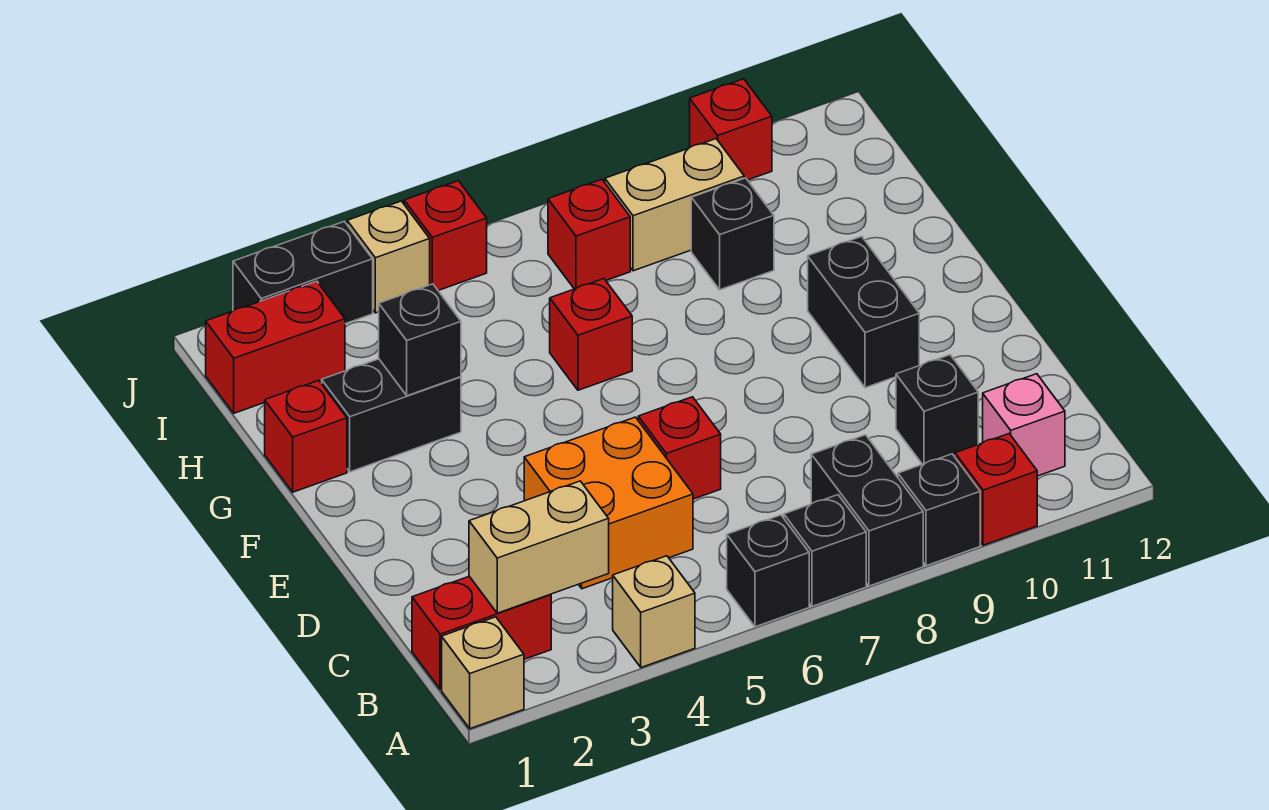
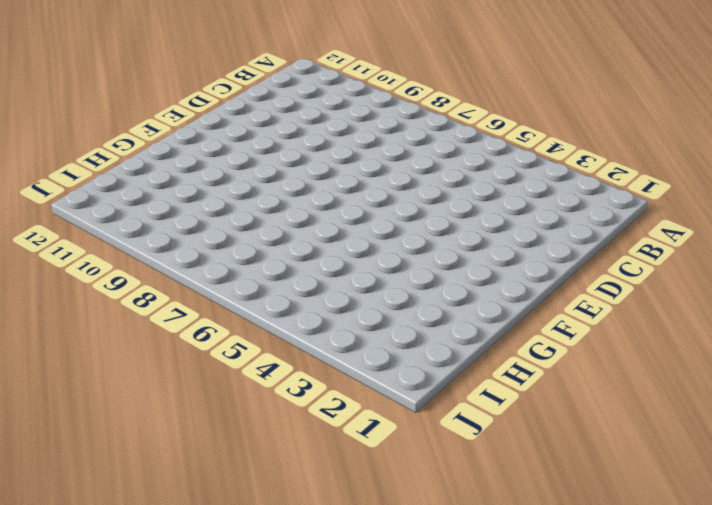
none -> tan 1x1 brick [442,617,524,729]
none -> tan 1x1 brick [613,556,695,667]
none -> black 1x1 brick [727,515,809,627]

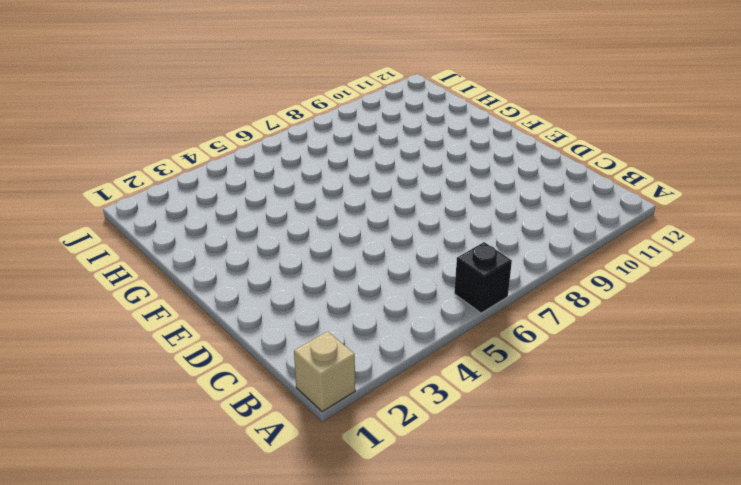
none -> tan 1x1 brick [613,556,695,667]
none -> black 1x1 brick [784,495,866,606]
none -> black 1x2 brick [811,435,923,586]

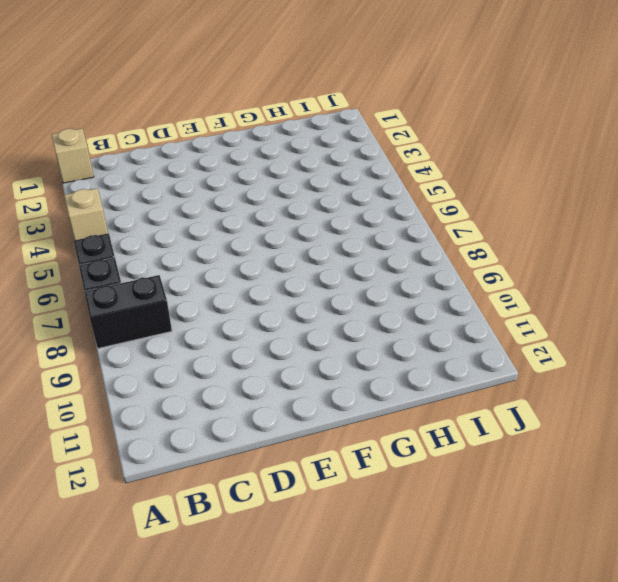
none -> black 1x1 brick [898,454,980,566]
none -> red 1x1 brick [955,434,1037,545]
none -> red 1x2 brick [412,576,551,689]

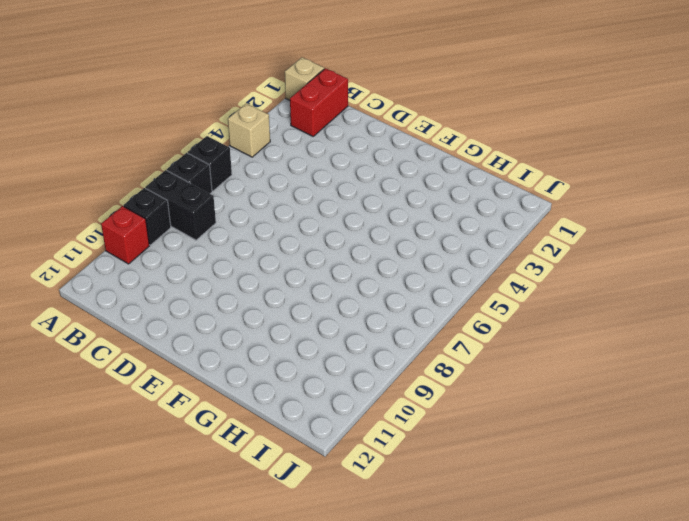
none -> pink 1x1 brick [983,374,1065,476]
none -> orange 2x2 brick [524,417,693,589]
none -> black 1x1 brick [896,355,978,464]

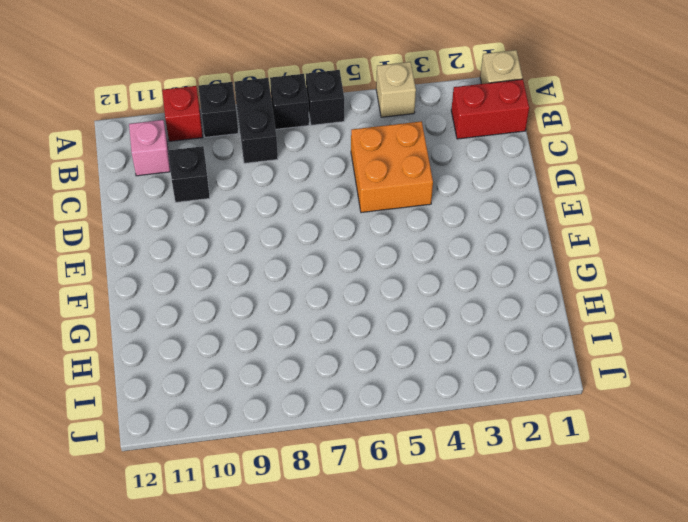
none -> red 1x1 brick [638,397,721,499]
none -> black 1x2 brick [808,236,919,388]
none -> red 1x1 brick [265,380,347,492]

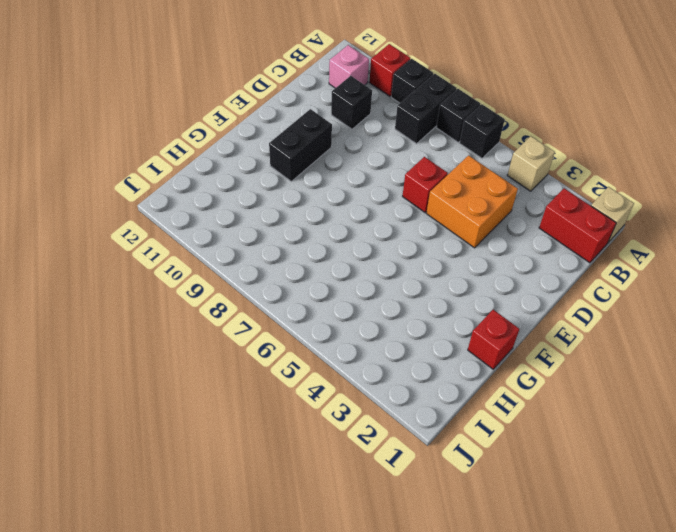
none -> black 1x2 brick [322,359,461,472]
none -> red 1x1 brick [550,279,632,390]
none -> black 1x1 brick [691,178,774,290]

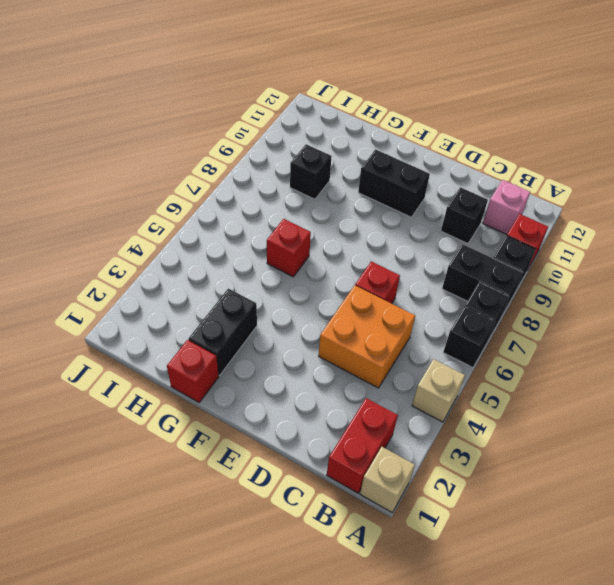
none -> red 1x2 brick [206,281,345,413]
none -> red 1x1 brick [548,180,630,289]
none -> tan 1x2 brick [605,139,744,271]

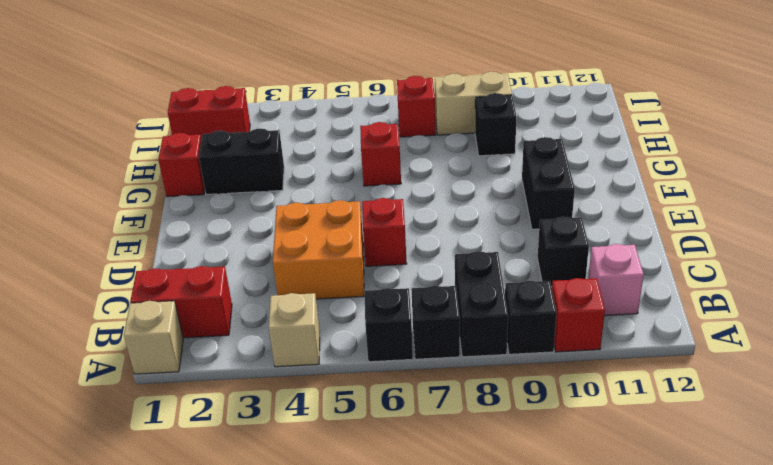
none -> black 1x2 brick [233,221,373,324]
none -> tan 1x1 brick [347,201,430,313]
none -> red 1x1 brick [404,181,487,290]

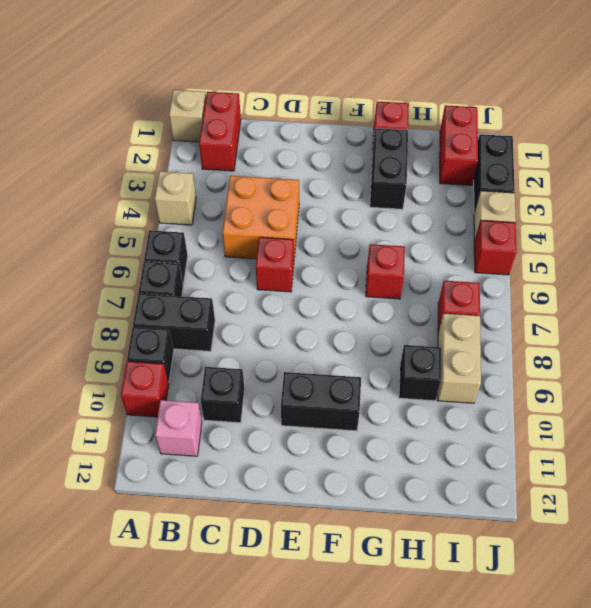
none -> red 1x1 brick [690,79,772,180]
none -> tan 1x2 brick [469,481,609,613]
none -> black 1x1 brick [379,284,461,396]

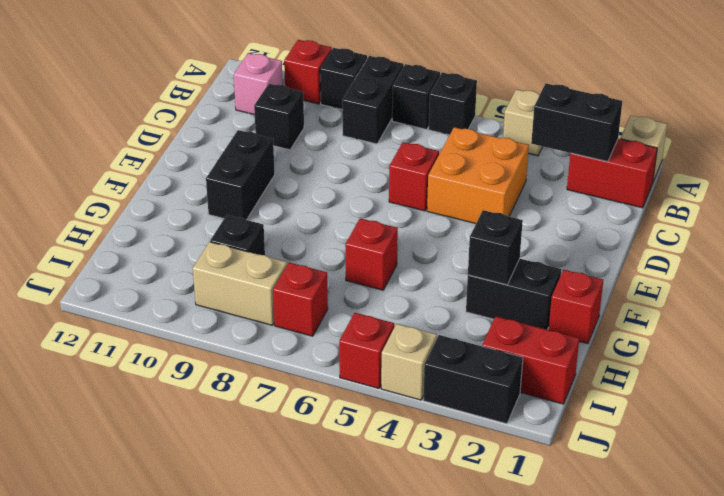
black 1x2 brick [531,84,622,162] -> tan 1x2 brick [469,481,609,613]
none -> red 1x1 brick [690,79,772,180]

